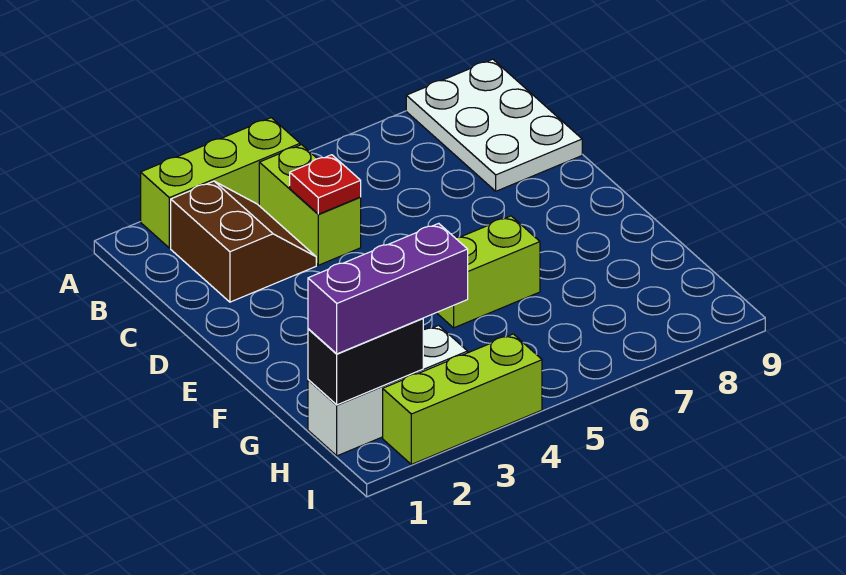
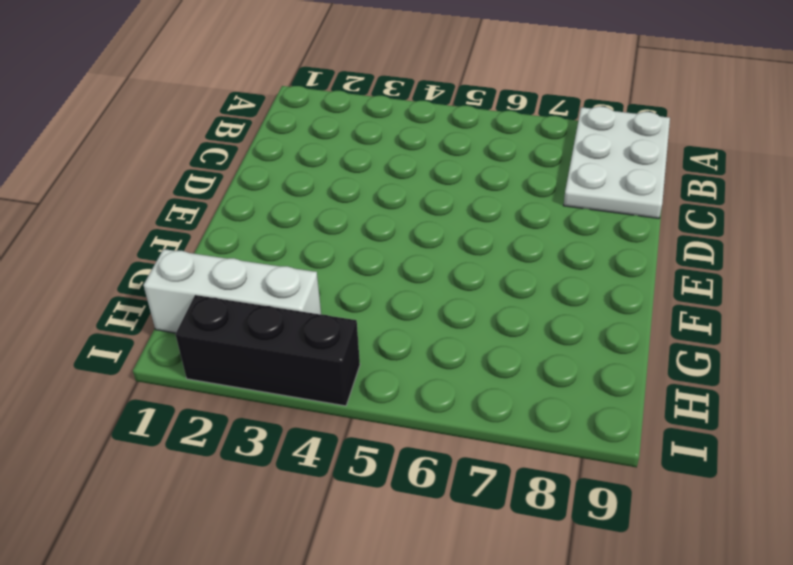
black 1x3 brick [175,295,360,406] -> lime 1x3 brick [383,334,542,464]
none -> lime 1x3 brick [141,118,300,248]
none -> brown 2x2 slope [171,181,316,302]

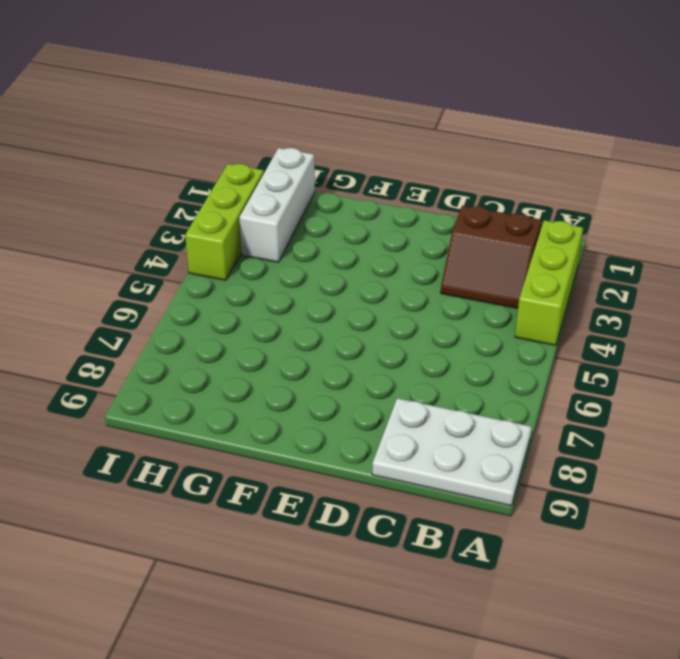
none -> lime 1x2 brick [259,145,361,265]
none -> lime 1x2 brick [437,216,540,328]

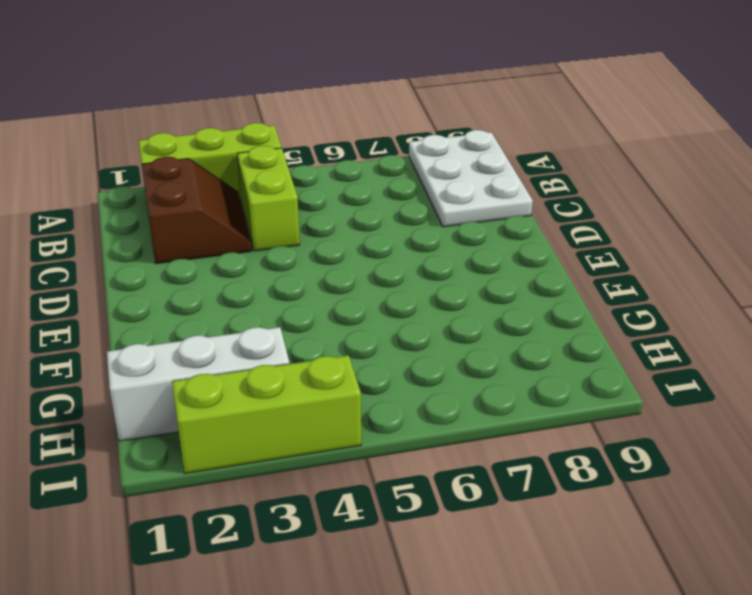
none -> lime 1x2 brick [437,216,540,328]
none -> red 1x1 plate [290,155,361,214]

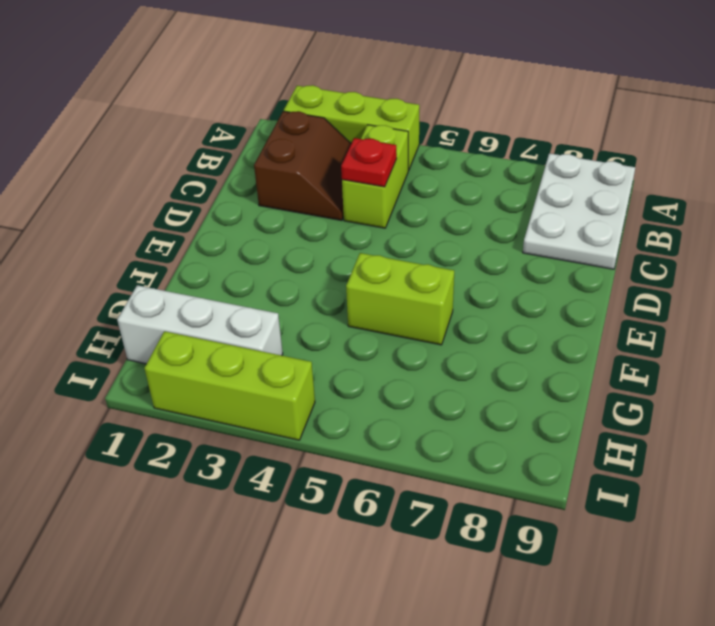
none -> black 1x2 brick [308,318,423,405]
none -> purple 1x3 brick [308,223,468,354]

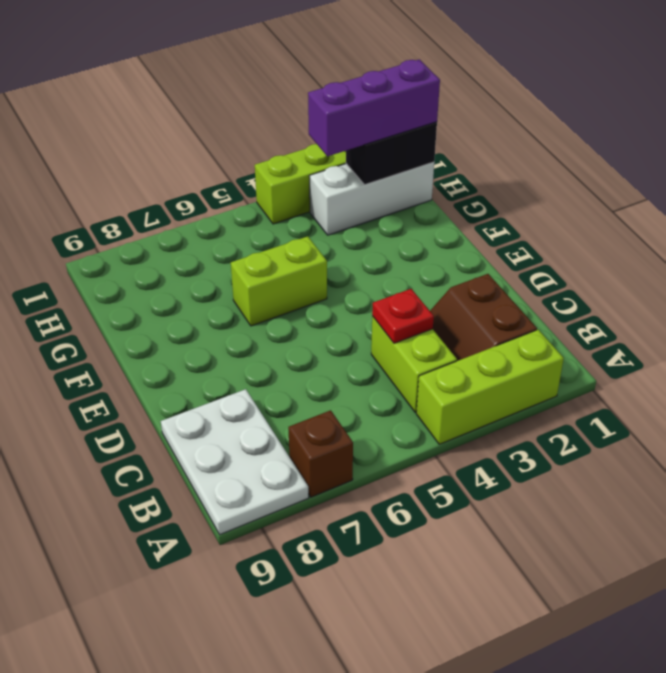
brown 1x1 brick [288,410,353,497] -> none

